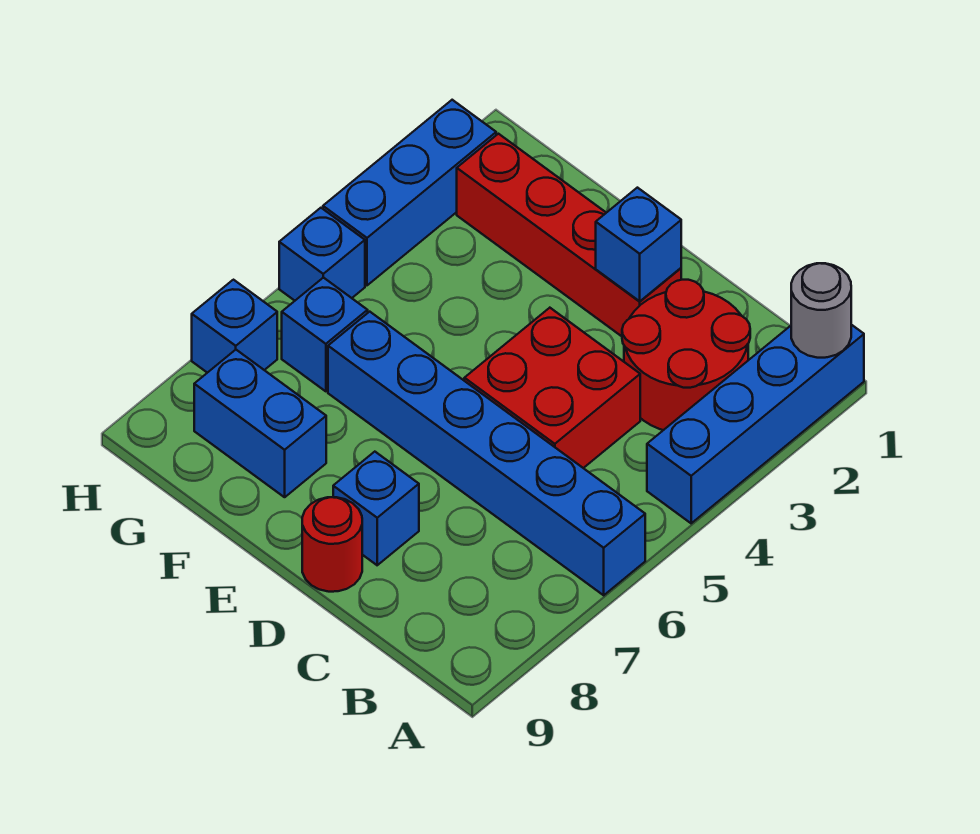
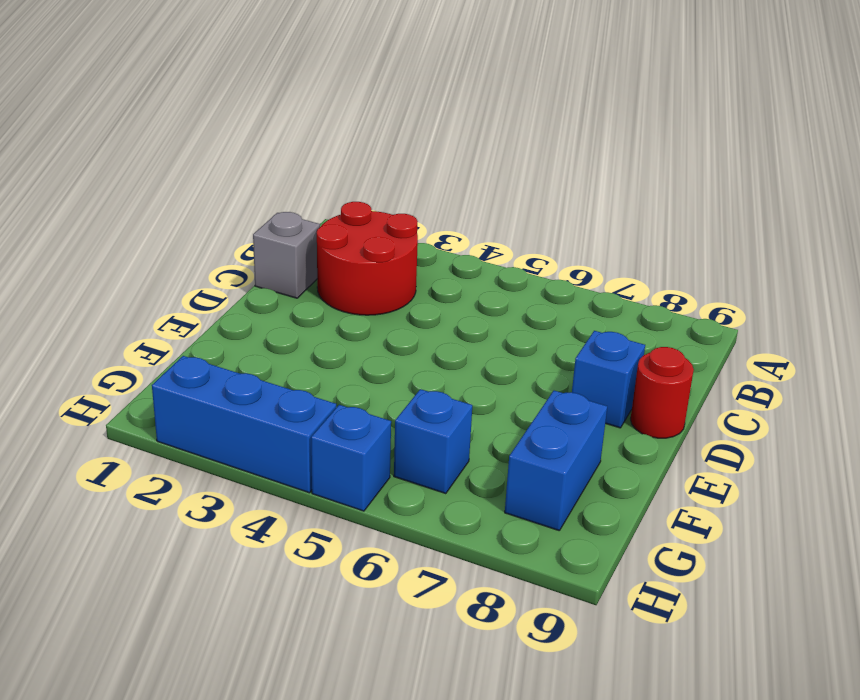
grey 1x1 brick [253,212,320,298] -> none
none -> blue 1x4 brick [647,325,864,523]
none -> blue 1x6 brick [328,312,645,595]
none -> red 2x2 brick [464,308,640,468]

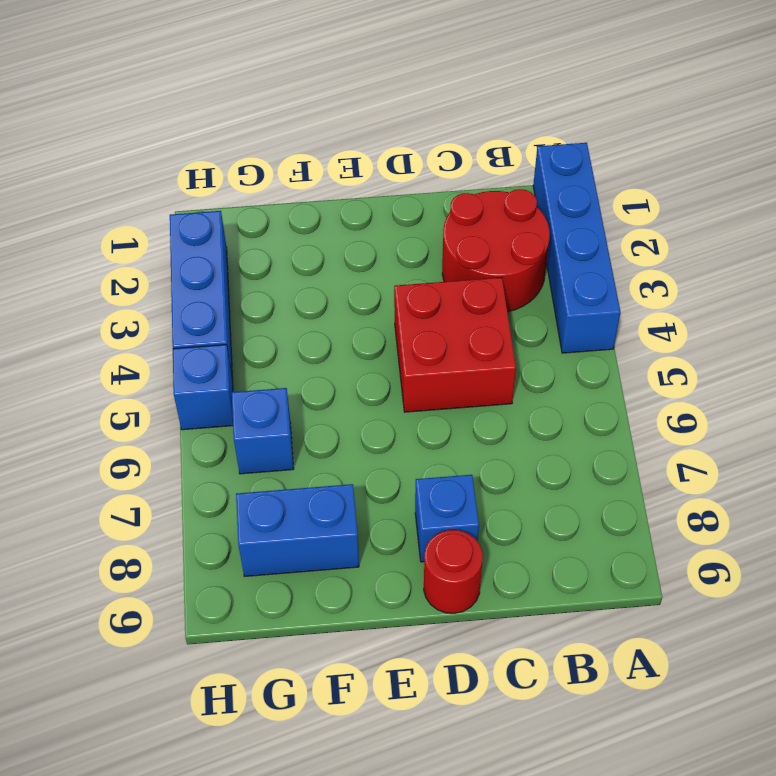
none -> blue 1x6 brick [328,312,645,595]
none -> red 1x4 brick [457,134,681,336]
none -> blue 1x1 brick [192,280,277,373]

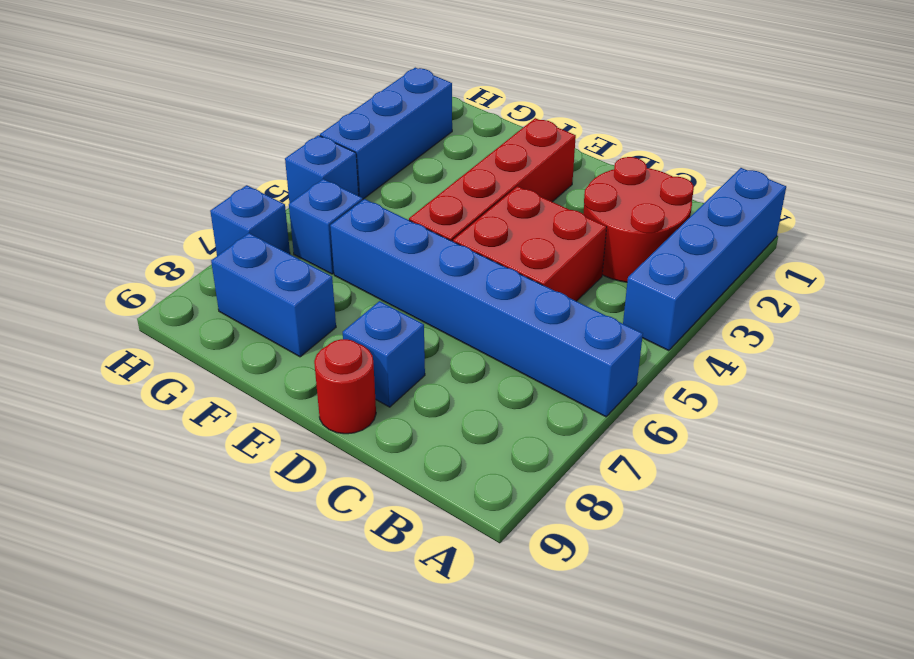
red 1x4 brick [409,118,576,241] -> red 1x4 brick turned to [457,134,681,336]
none -> grey 1x1 round brick [791,263,851,358]
none -> blue 1x1 brick [596,188,681,301]

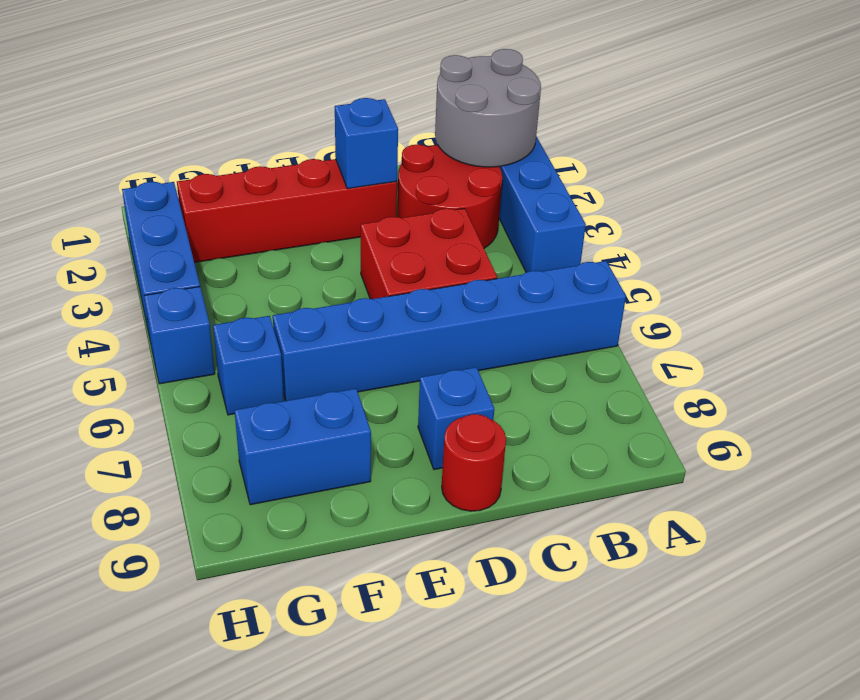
grey 2x2 round brick [435,49,541,167] -> grey 1x1 round brick [791,263,851,358]
none -> blue 1x1 brick [192,280,277,373]

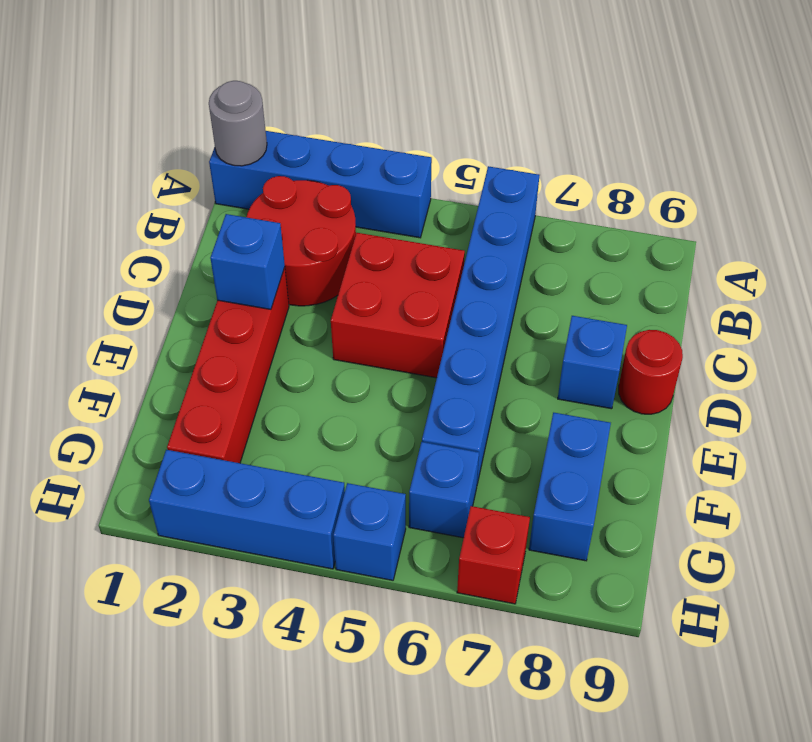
red 1x1 brick [457,506,530,604] -> blue 1x1 brick [192,280,277,373]

